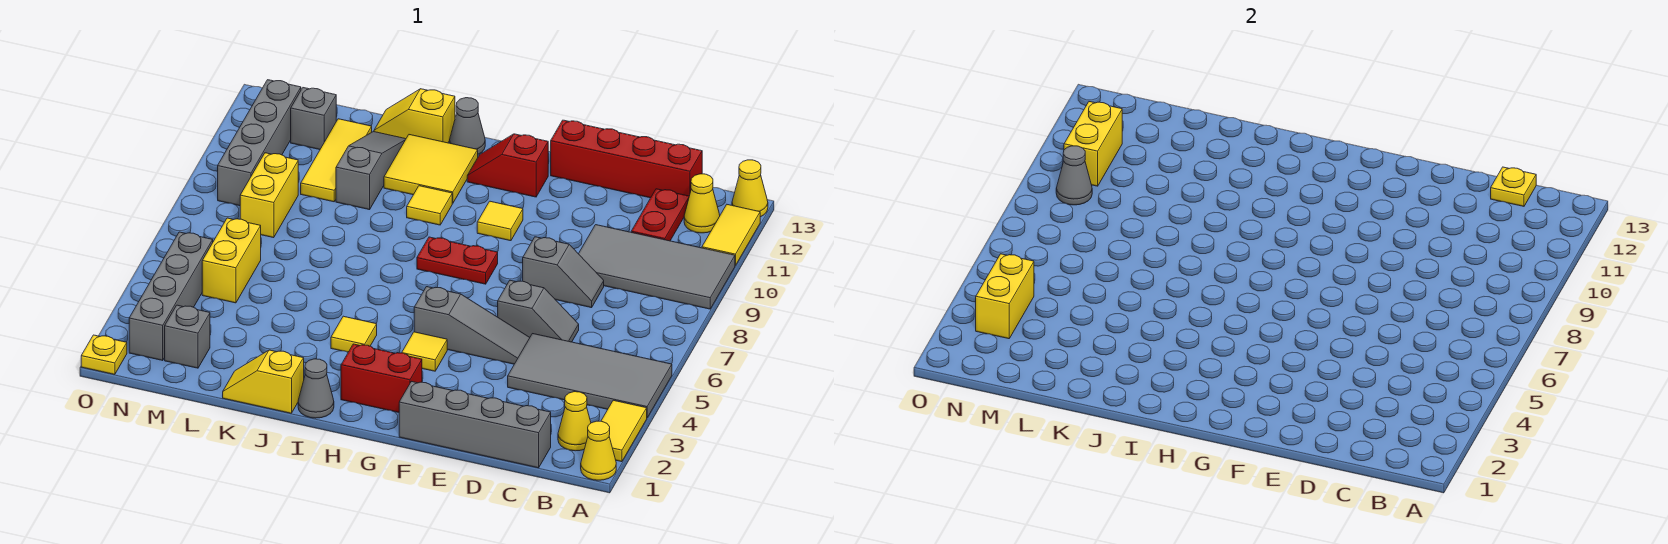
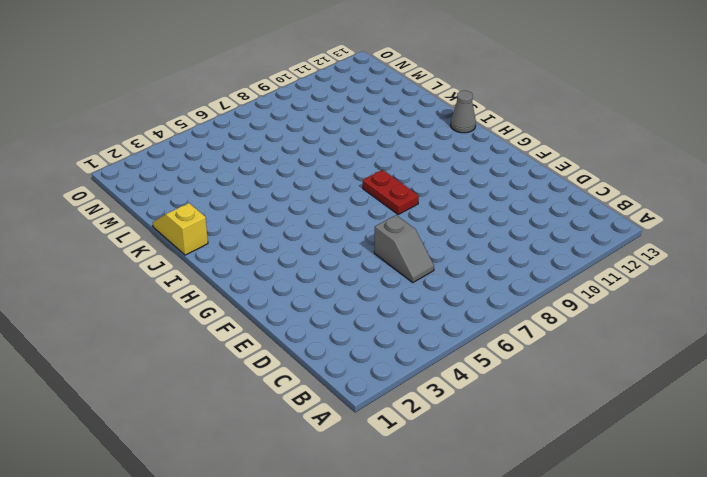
none -> yellow 1x1 cone [581,421,616,480]
none -> yellow 1x2 tile [601,400,647,462]
none -> grey 2x4 tile [508,334,672,417]
none -> grey 2x4 tile [579,225,735,309]

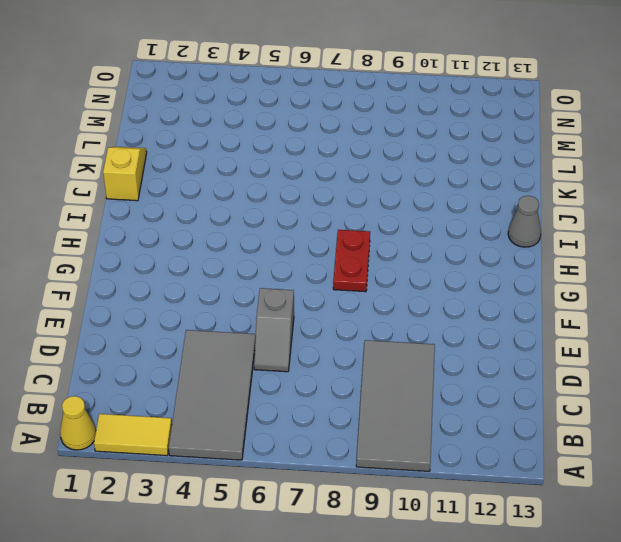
none -> yellow 1x2 tile [702,205,760,266]
none -> yellow 1x1 cone [732,160,768,217]
none -> yellow 1x1 cone [558,392,591,451]
none -> yellow 1x1 cone [684,174,720,233]

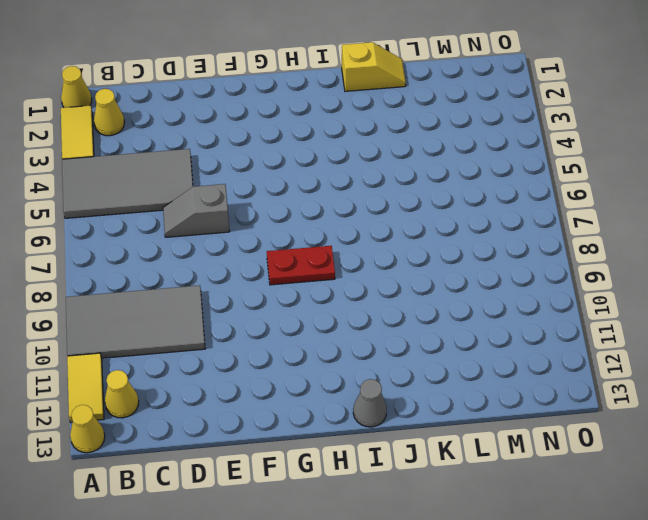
none -> grey 1x4 brick [399,381,551,468]
none -> red 1x2 plate [631,189,689,241]
none -> red 1x4 brick [551,120,702,198]
none -> grey 1x2 slope [523,237,604,308]

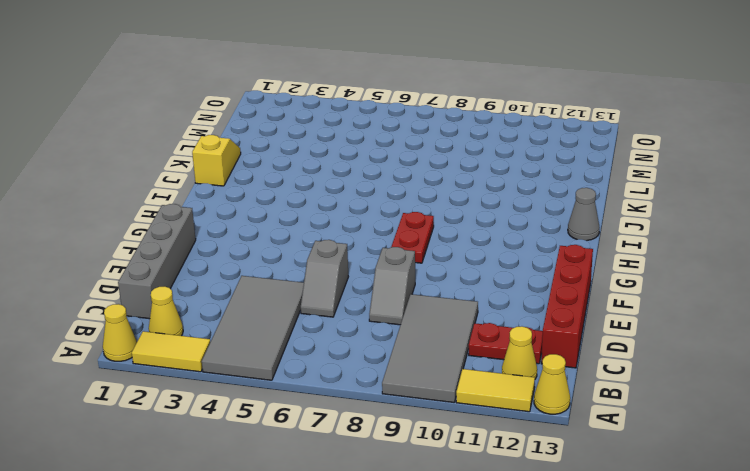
none -> grey 1x3 slope [414,287,530,364]
none -> red 1x2 brick [341,344,422,412]
none -> yellow 1x1 tile [402,332,447,371]
none -> yellow 1x1 tile [477,201,523,241]

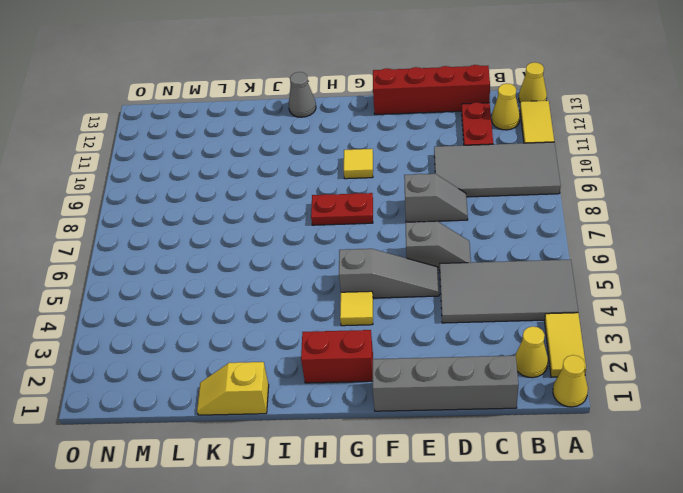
none -> red 1x2 slope [467,134,548,197]
none -> grey 1x1 cone [298,359,334,418]
none -> yellow 1x1 tile [331,316,377,352]
none -> yellow 1x1 tile [407,186,452,225]

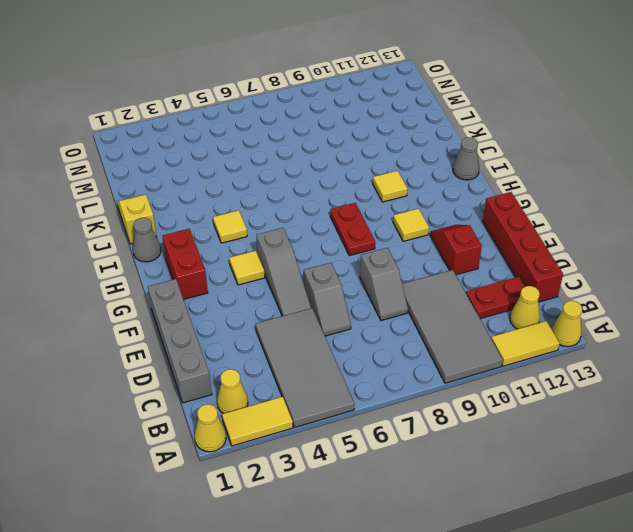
red 1x2 slope [430,225,482,275] -> red 1x2 slope moved to [467,134,548,197]
none -> yellow 2x2 tile [384,135,478,203]
none -> yellow 1x2 slope [374,89,455,143]
none -> grey 1x3 slope [336,132,406,210]
none -> yellow 1x3 tile [301,119,372,202]

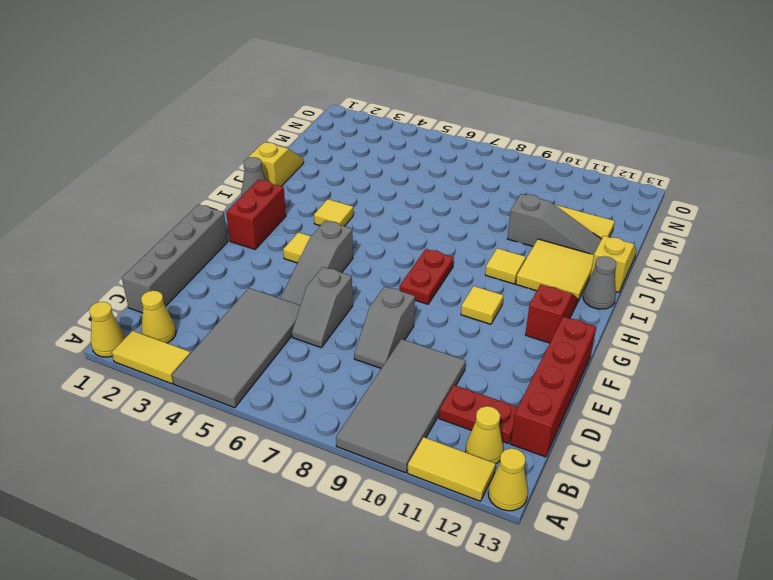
none -> grey 1x1 brick [165,305,210,368]
none -> yellow 1x2 brick [202,218,261,303]
none -> yellow 1x2 brick [240,153,298,238]
none -> grey 1x1 brick [291,88,336,150]

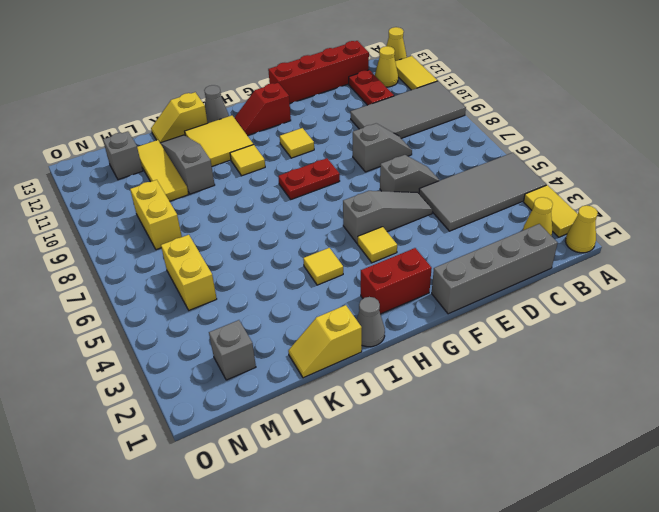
none -> grey 1x4 brick [129,232,213,360]
none -> grey 1x4 brick [218,80,301,206]
none -> yellow 1x1 plate [81,335,127,374]
none -> yellow 1x1 plate [1491,167,1536,206]

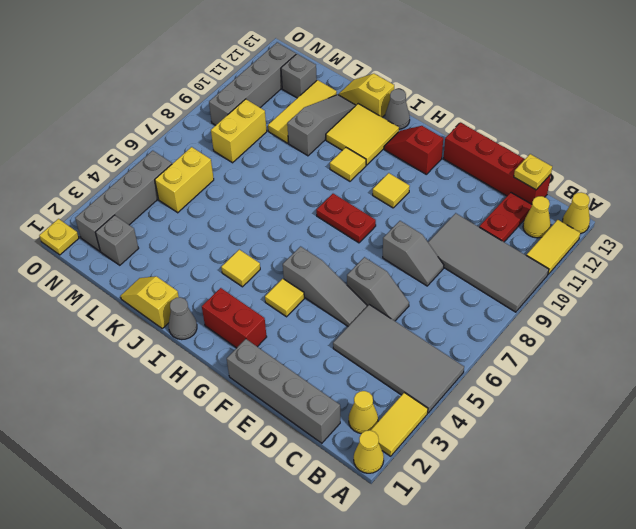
none -> yellow 1x2 brick [976,254,1034,339]
none -> grey 1x1 cone [1056,146,1092,205]
none -> yellow 1x2 brick [1064,102,1122,186]

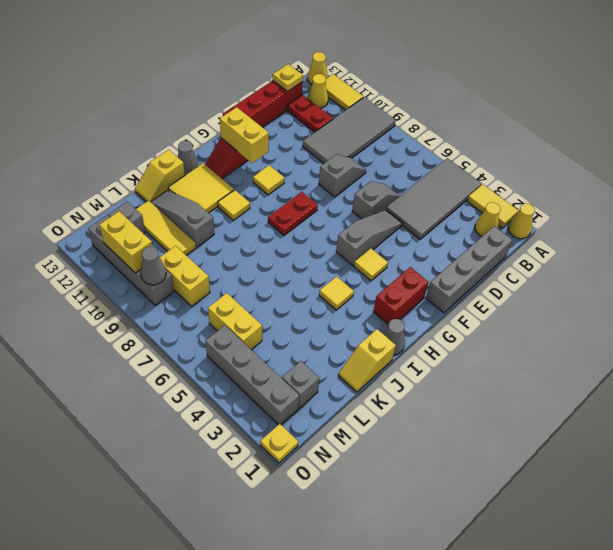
yellow 1x2 brick [220,107,269,163] -> yellow 1x2 brick moved to [976,254,1034,339]

